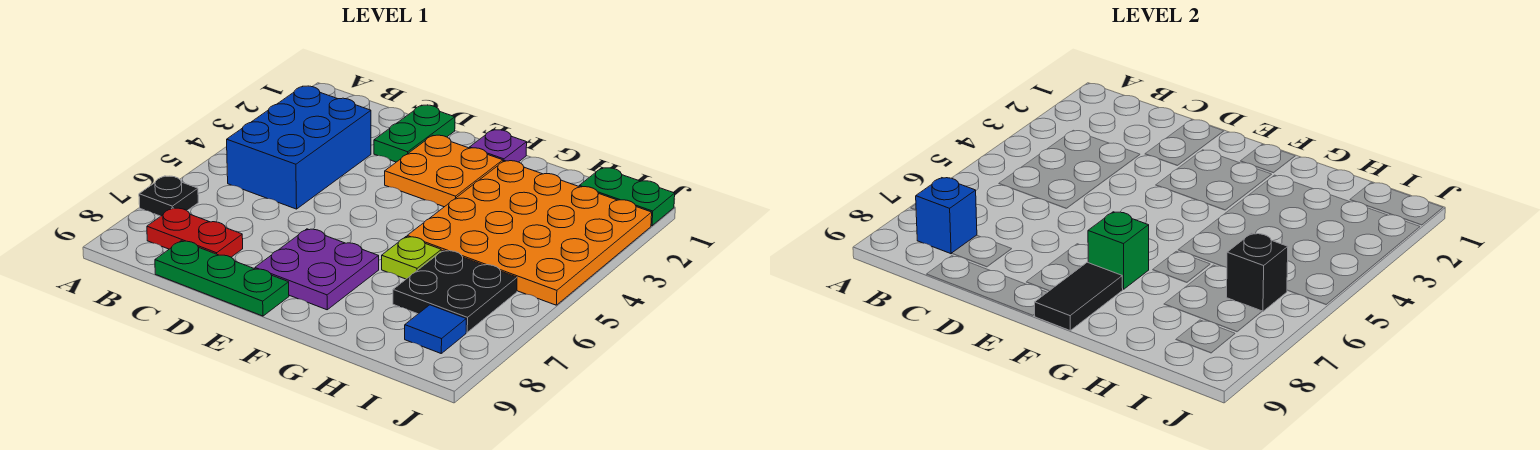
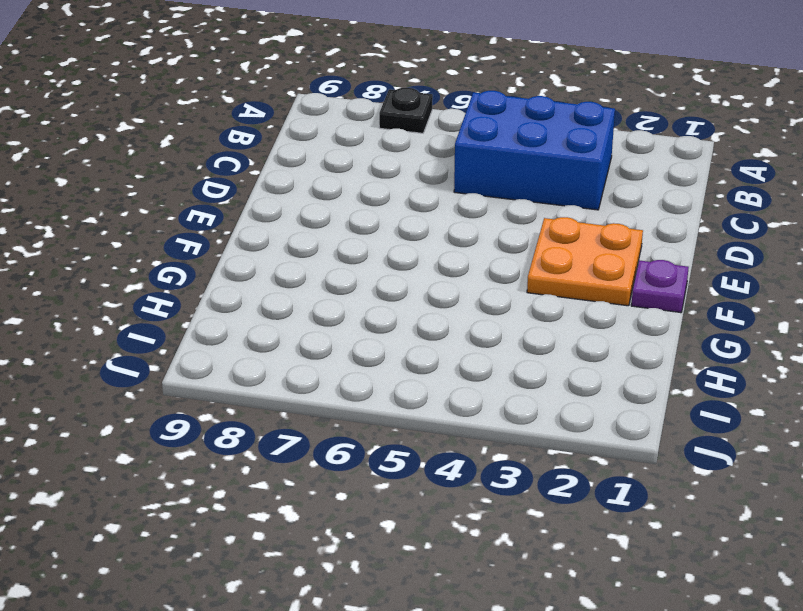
none -> red 1x2 plate [147,208,243,257]
none -> green 1x3 plate [155,241,289,316]
none -> green 1x2 plate [374,105,455,162]

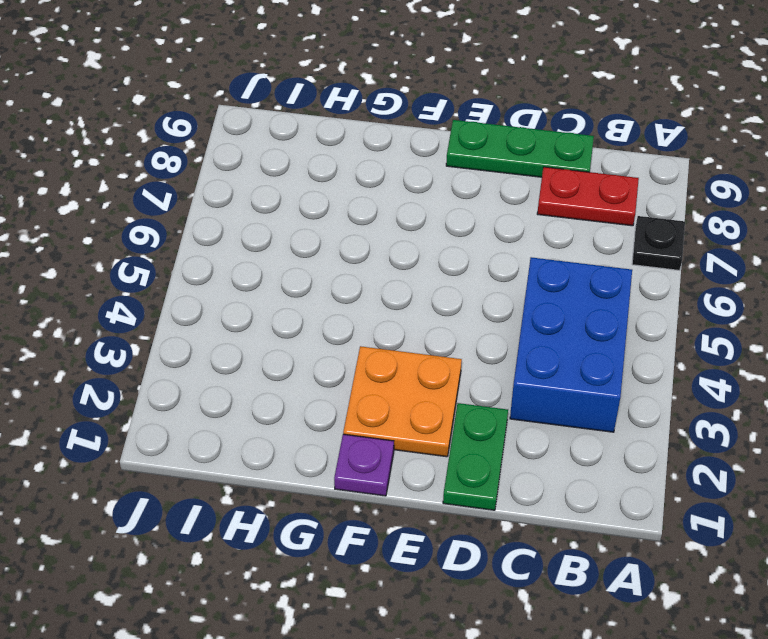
none -> purple 2x2 plate [255,229,379,310]
none -> orange 4x4 plate [407,161,652,305]
none -> lime 1x1 plate [382,237,441,279]

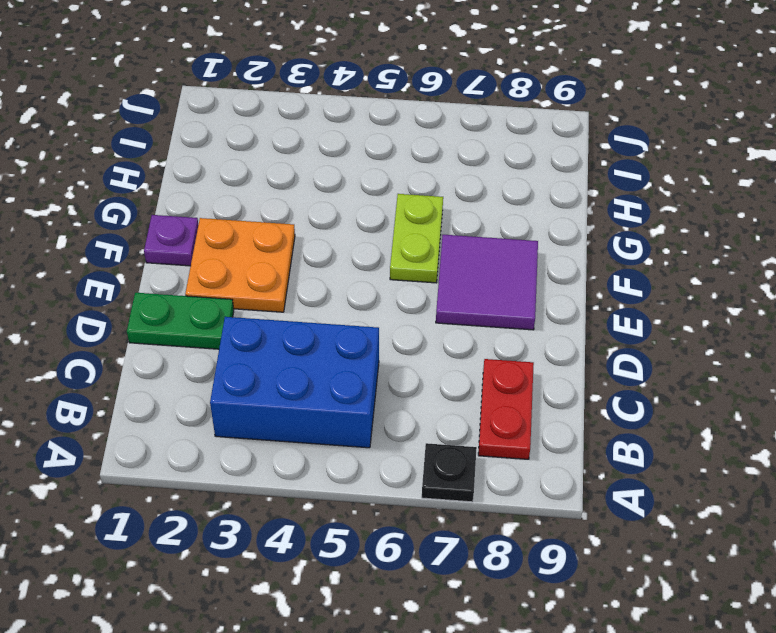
purple 2x2 tile [436,235,538,330] -> purple 2x2 plate [255,229,379,310]
lime 1x2 plate [390,194,443,283] -> lime 1x1 plate [382,237,441,279]
none -> green 1x3 plate [155,241,289,316]
none -> orange 4x4 plate [407,161,652,305]
none -> black 2x2 plate [393,250,517,332]

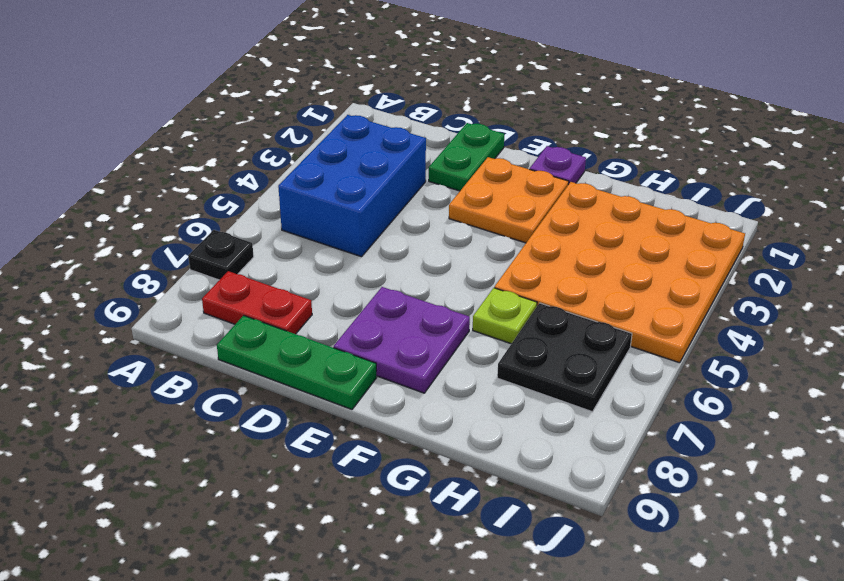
none -> green 1x2 plate [579,168,675,226]
none -> blue 1x1 tile [405,305,466,353]
none -> blue 1x1 brick [916,178,977,254]

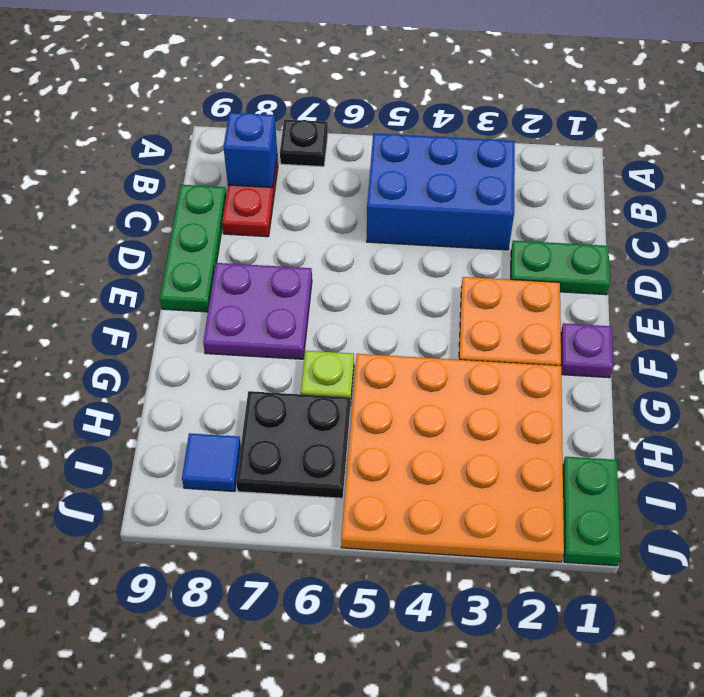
none -> green 1x1 brick [1088,212,1149,289]
none -> black 1x2 tile [1035,262,1123,330]
none -> black 1x1 brick [1227,233,1288,312]

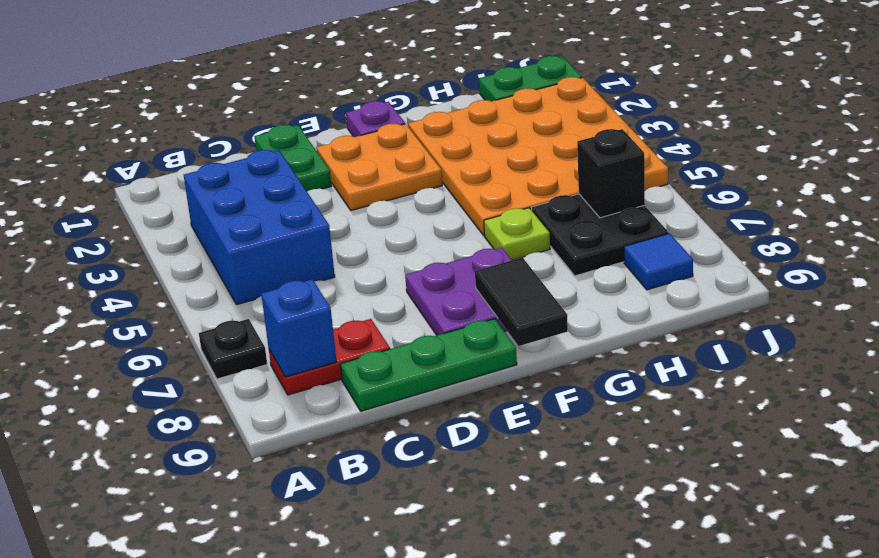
none -> green 1x1 brick [1088,212,1149,289]

